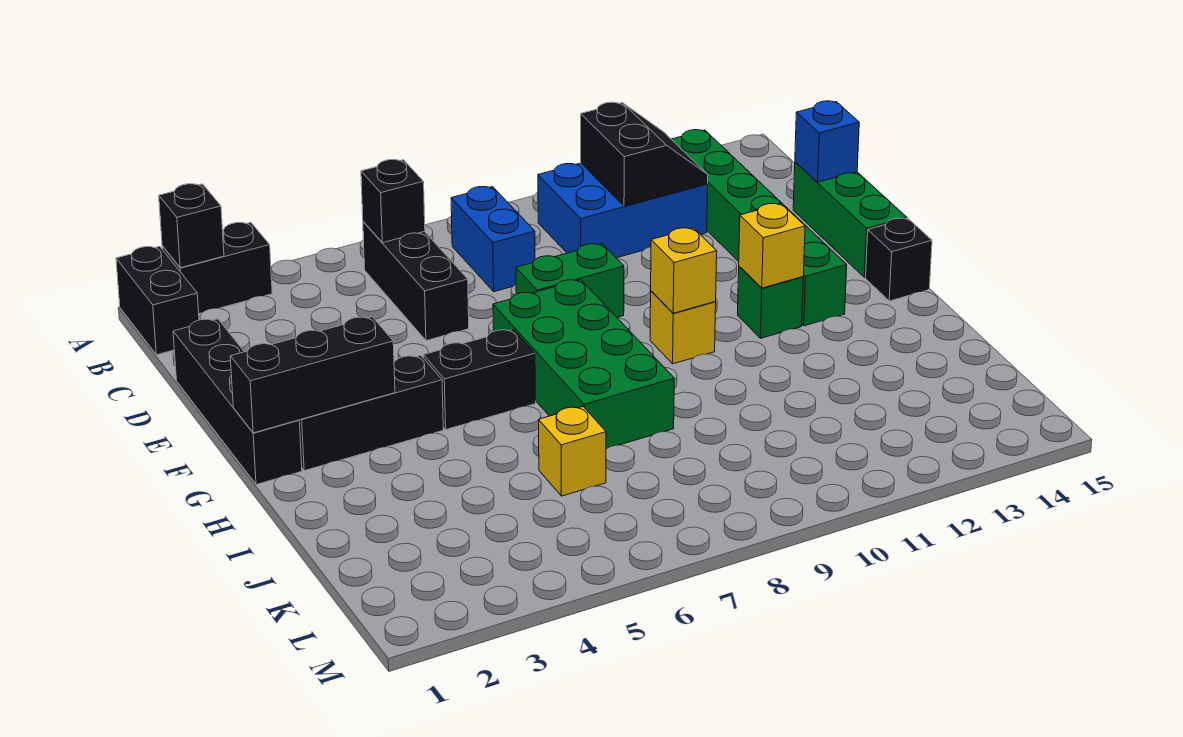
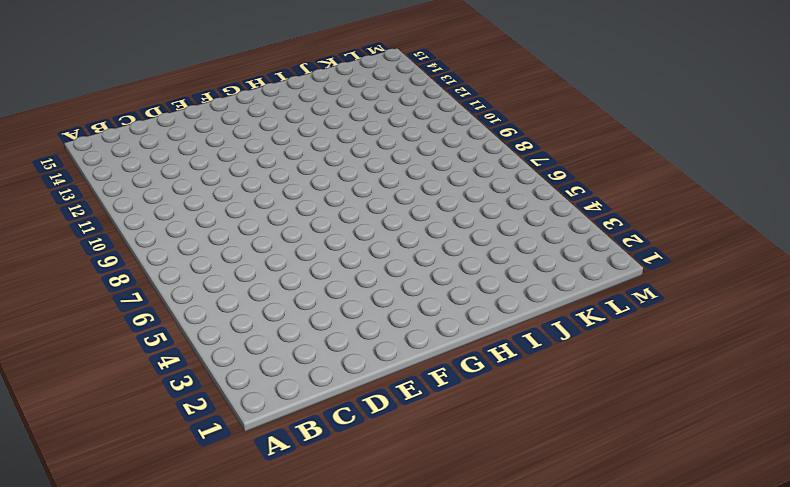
none -> black 1x2 brick [116,247,199,355]
none -> black 1x2 brick [162,223,272,314]
none -> black 1x3 brick [363,222,469,341]

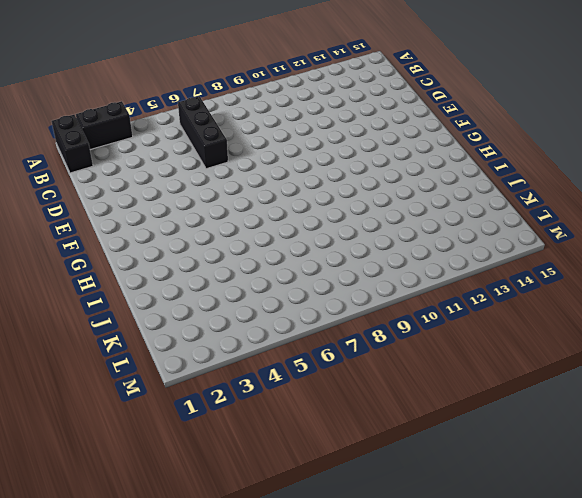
none -> blue 1x2 brick [451,187,535,292]
none -> blue 2x3 brick [538,163,708,258]
none -> green 1x6 brick [671,130,847,326]

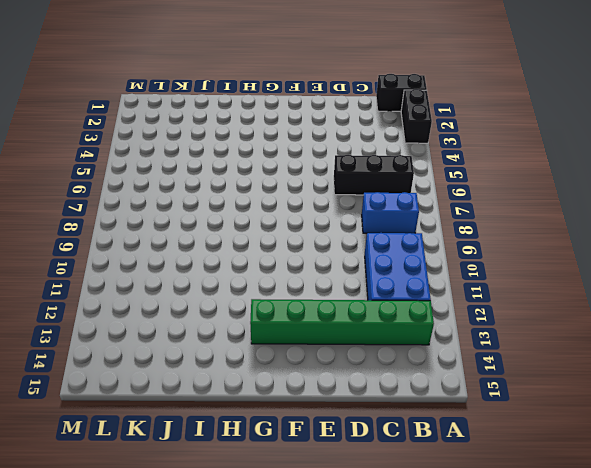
none -> black 1x4 brick [173,319,302,485]
none -> green 1x3 brick [793,162,907,277]
none -> green 1x2 brick [516,244,624,317]

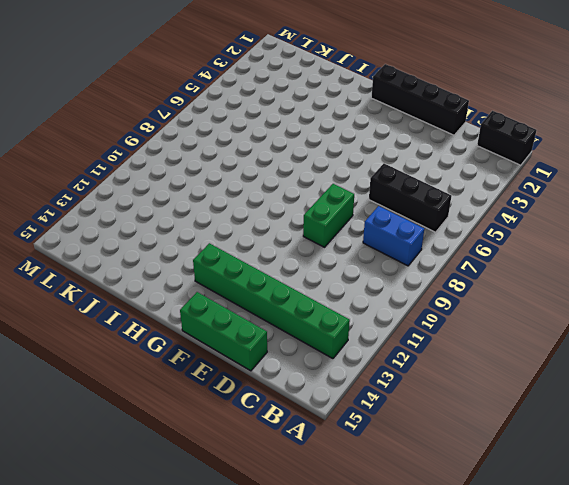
none -> black 1x2 brick [162,223,272,314]
none -> blue 2x3 brick [538,163,708,258]
none -> green 2x4 brick [493,280,674,449]

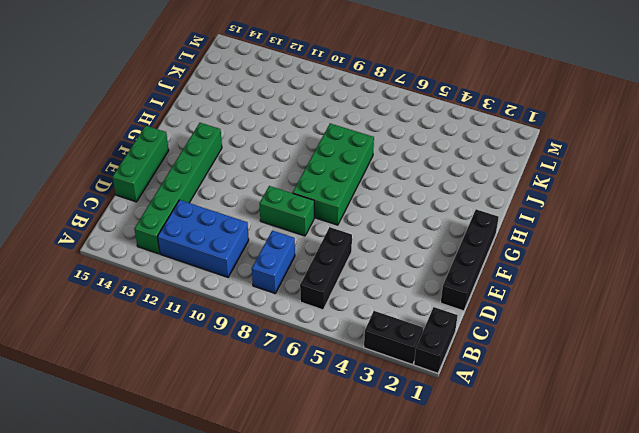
none -> black 1x3 brick [299,355,443,471]
none -> black 1x2 brick [423,330,536,430]
none -> yellow 1x1 brick [650,291,716,364]

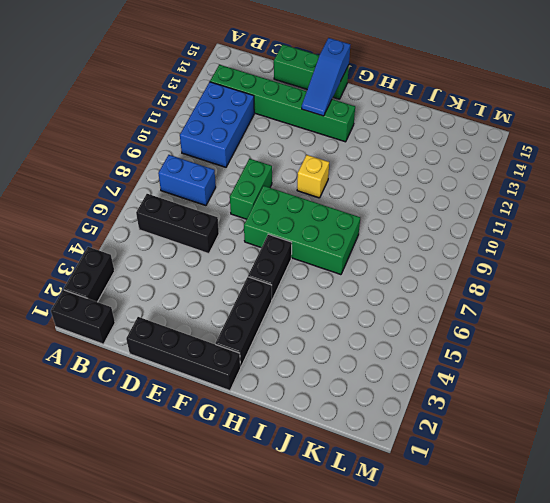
blue 1x3 slope [302,38,350,116] -> none
none -> green 1x1 brick [738,266,803,338]
none -> black 1x1 brick [866,218,932,301]
none -> yellow 1x1 brick [539,407,606,496]

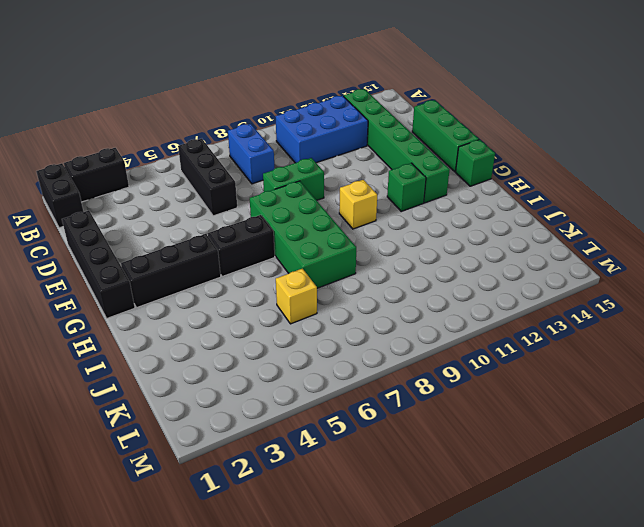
green 1x1 brick [456,140,495,186] -> black 1x1 brick [866,218,932,301]
none -> black 1x1 brick [159,184,224,268]
none -> black 1x1 brick [361,160,425,243]
none -> black 2x2 slope [581,102,708,206]

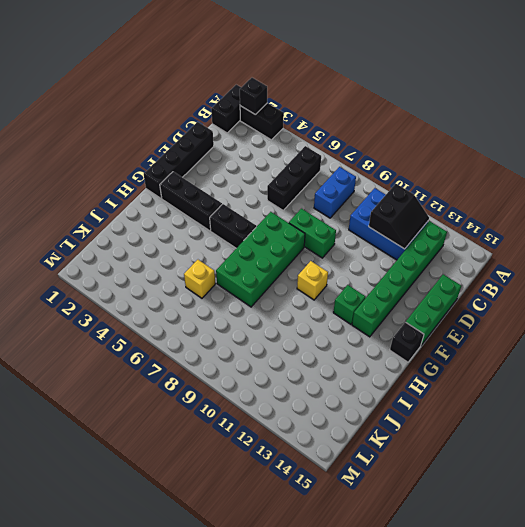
none -> black 1x1 brick [361,160,425,243]
none -> blue 1x1 brick [795,101,859,182]
none -> black 1x3 brick [230,317,395,433]

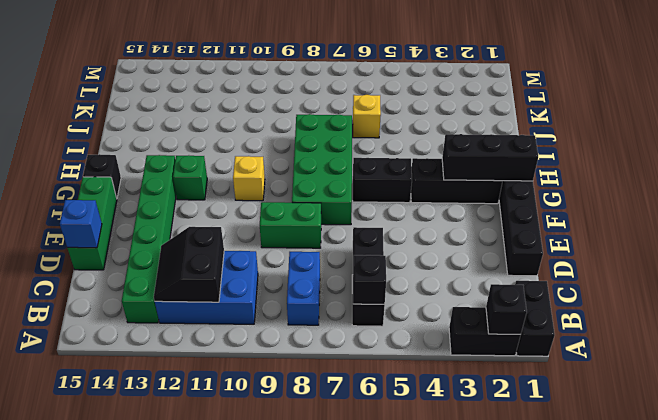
none -> yellow 1x1 brick [651,228,717,313]
none -> yellow 1x1 brick [739,204,805,288]

